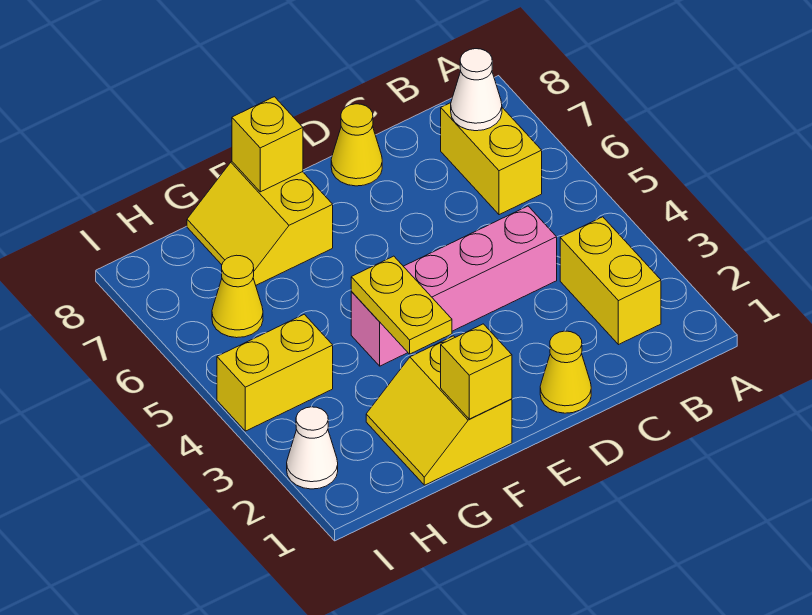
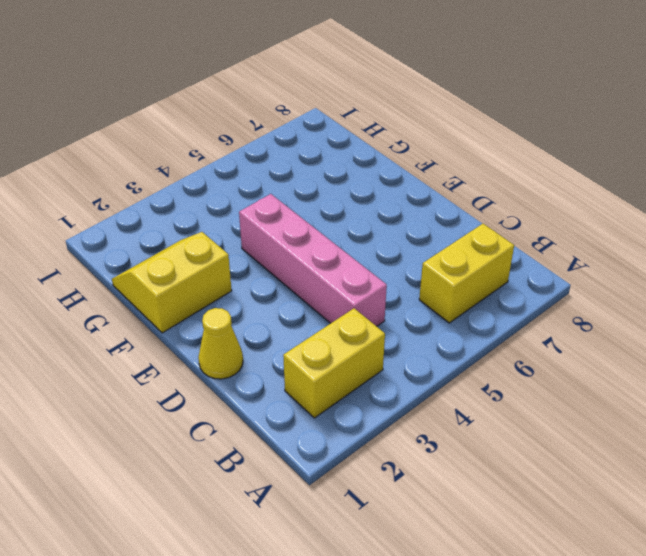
none -> yellow 1x1 cone [331,104,382,186]
none -> yellow 2x2 slope [187,162,333,285]
none -> yellow 1x2 brick [217,314,333,431]

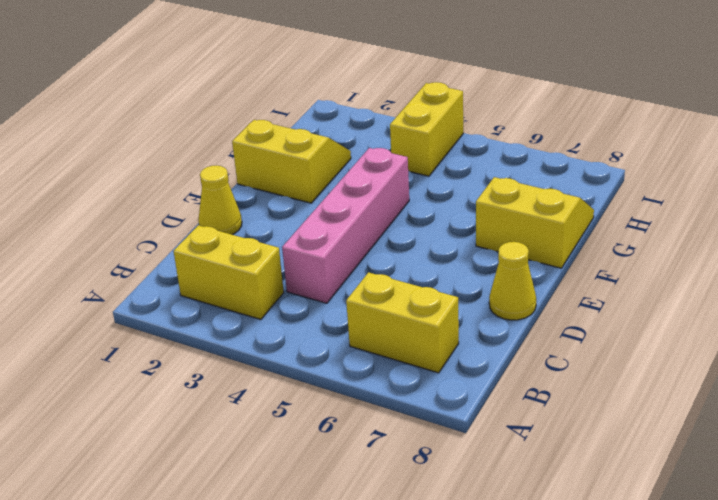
none -> yellow 1x1 cone [212,255,263,338]
none -> white 1x1 cone [287,407,338,489]
none -> white 1x1 cone [451,49,502,131]

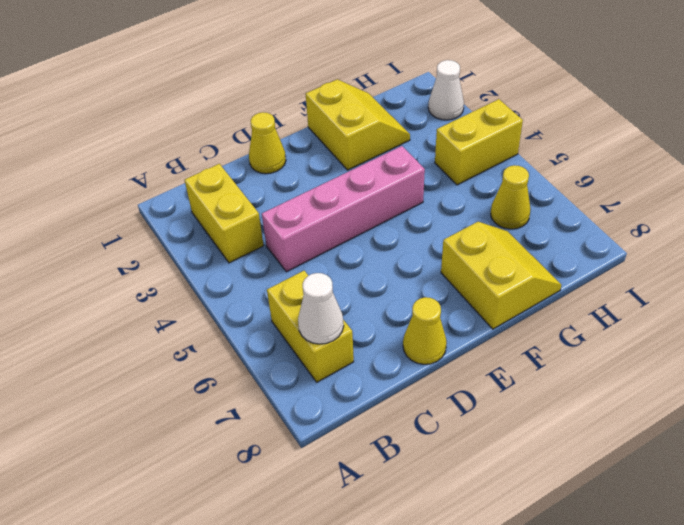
none -> yellow 1x1 brick [441,324,512,419]
none -> yellow 1x2 plate [351,256,452,354]
none -> yellow 1x1 brick [232,97,303,192]

